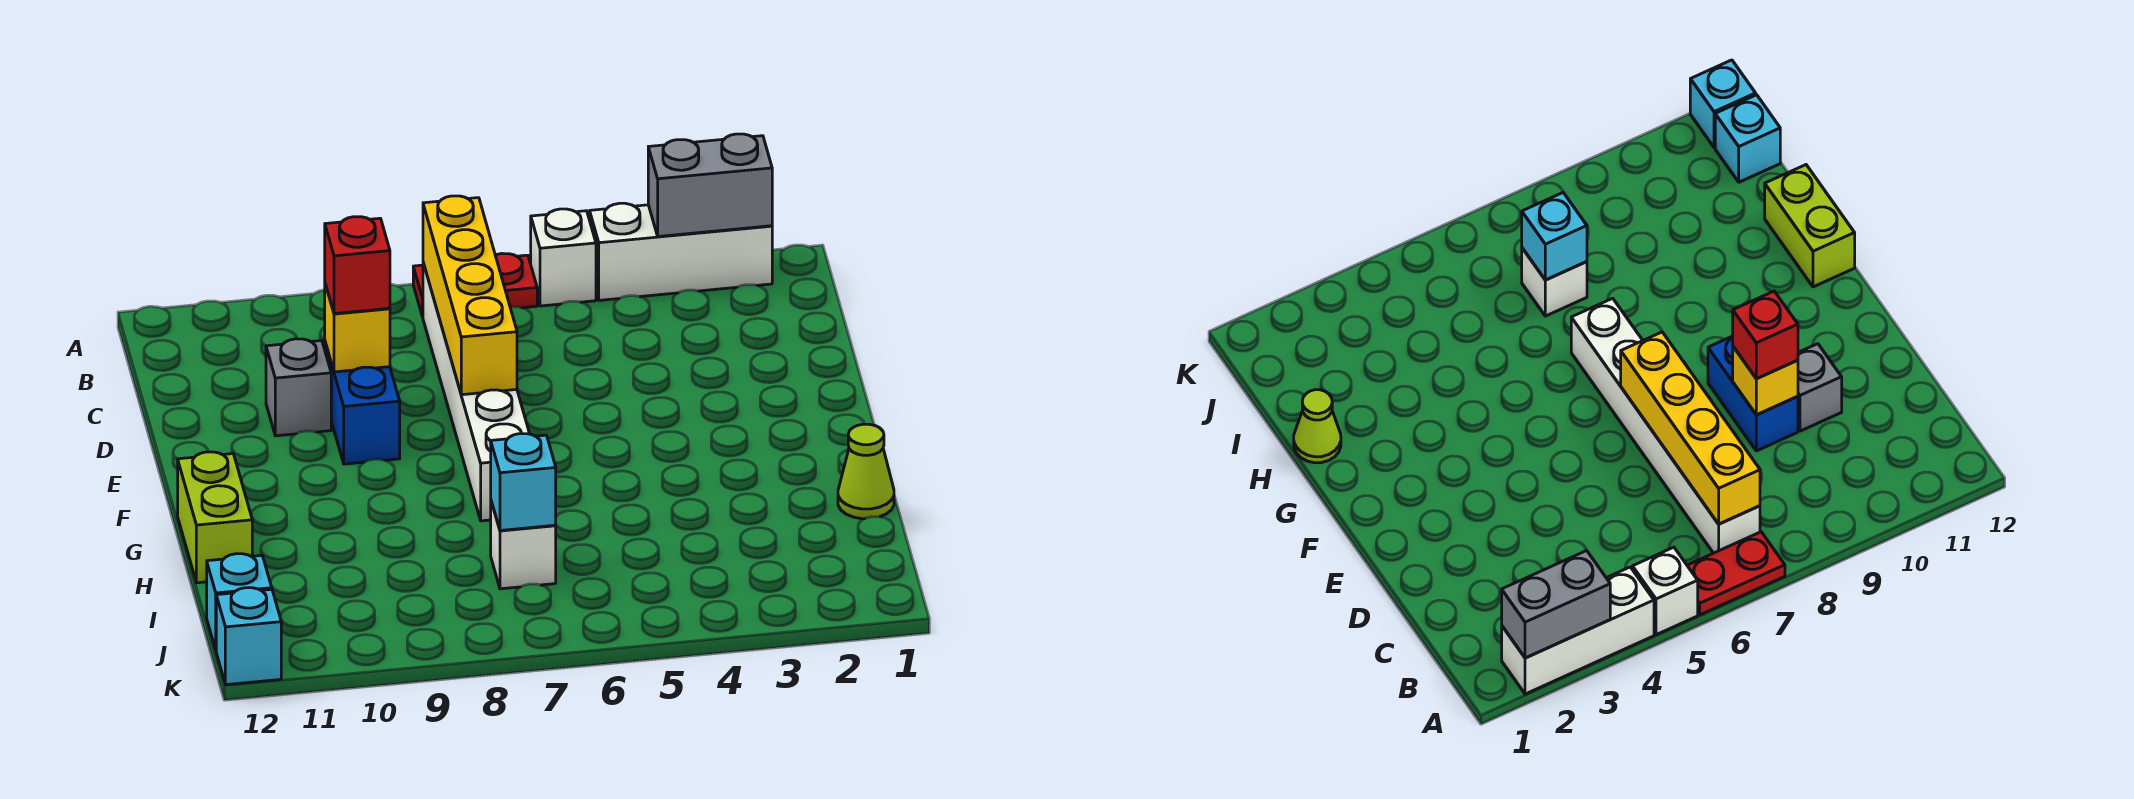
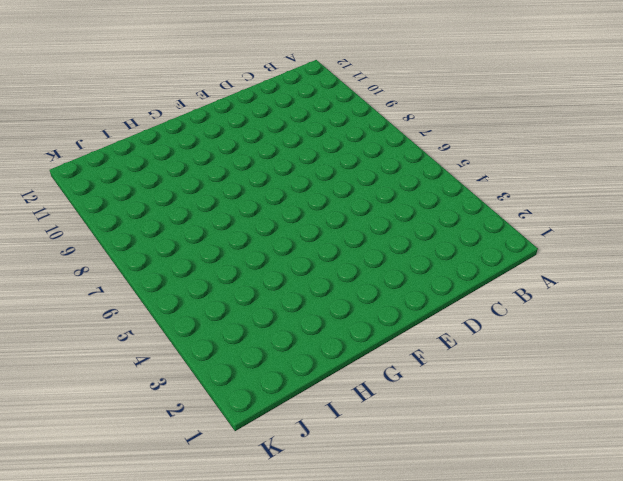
none -> white 1x3 brick [590,203,772,300]
none -> white 1x1 brick [531,209,596,306]
none -> red 1x2 plate [413,254,537,317]

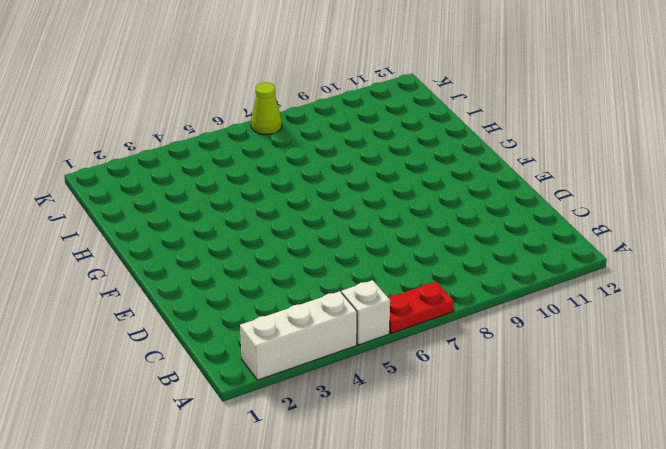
lime 1x1 cone [251,83,282,134] -> lime 1x1 cone moved to [838,424,894,519]
none -> white 1x6 brick [423,263,530,521]
none -> blue 1x2 brick [325,342,400,464]
none -> grey 1x1 brick [266,339,331,436]

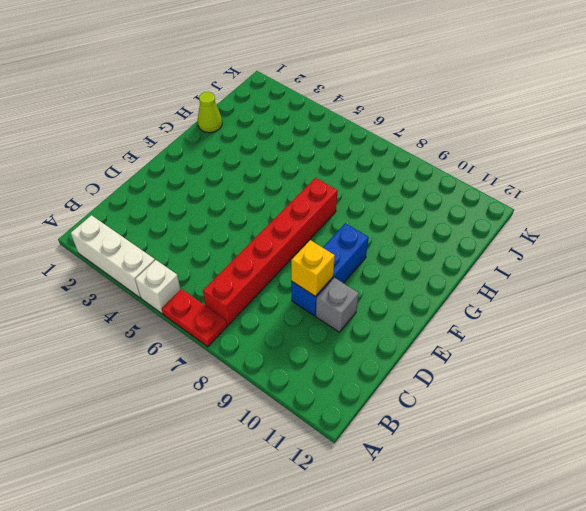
red 1x6 brick [203,178,337,325] -> white 1x6 brick [423,263,530,521]
blue 1x3 brick [291,223,369,316] -> blue 1x2 brick [325,342,400,464]
none -> lime 1x2 brick [178,452,252,583]
none -> white 1x1 brick [491,501,556,589]
none -> cyan 1x1 brick [207,554,272,649]

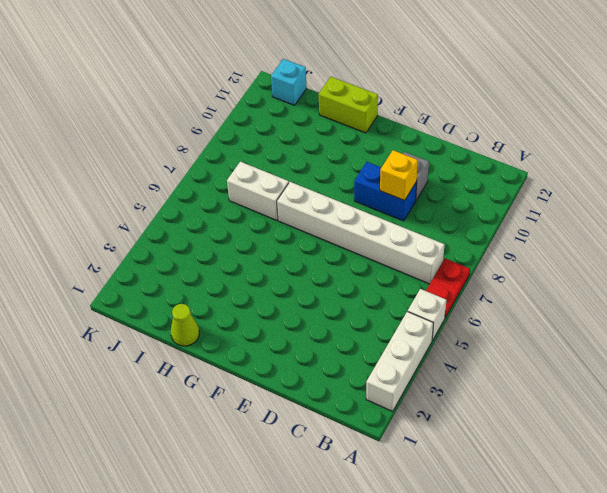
white 1x2 brick [227,162,289,220] -> white 1x1 brick [491,501,556,589]
none -> cyan 1x1 brick [216,588,281,685]
none -> grey 1x2 brick [648,134,772,236]
none -> yellow 1x4 brick [423,196,517,395]

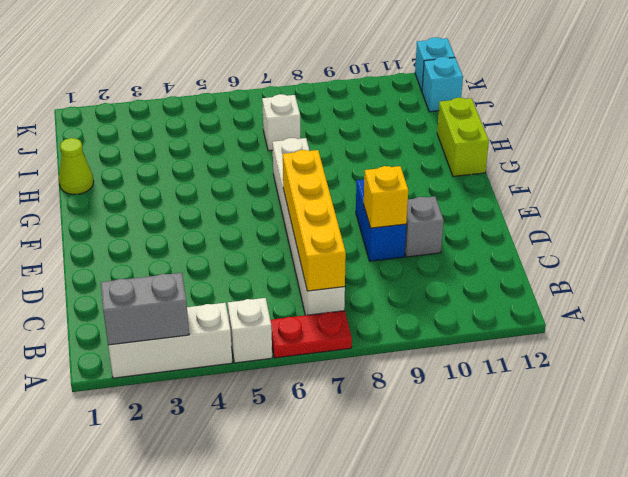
none -> cyan 1x1 brick [491,433,556,530]
none -> red 1x1 brick [325,217,390,314]

